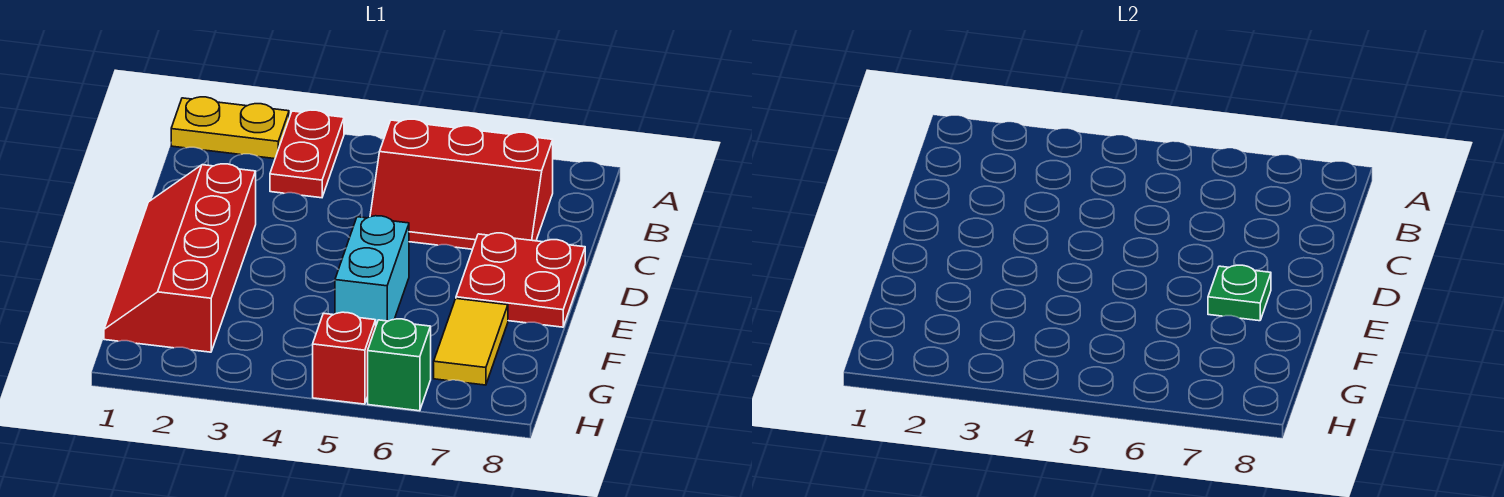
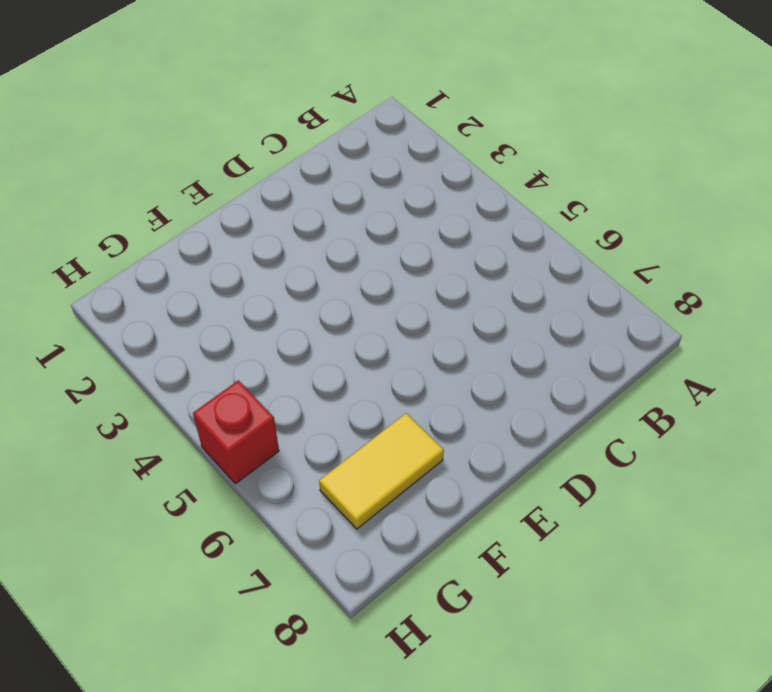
none -> yellow 1x2 plate [171,97,289,159]
none -> red 1x2 plate [270,110,344,198]

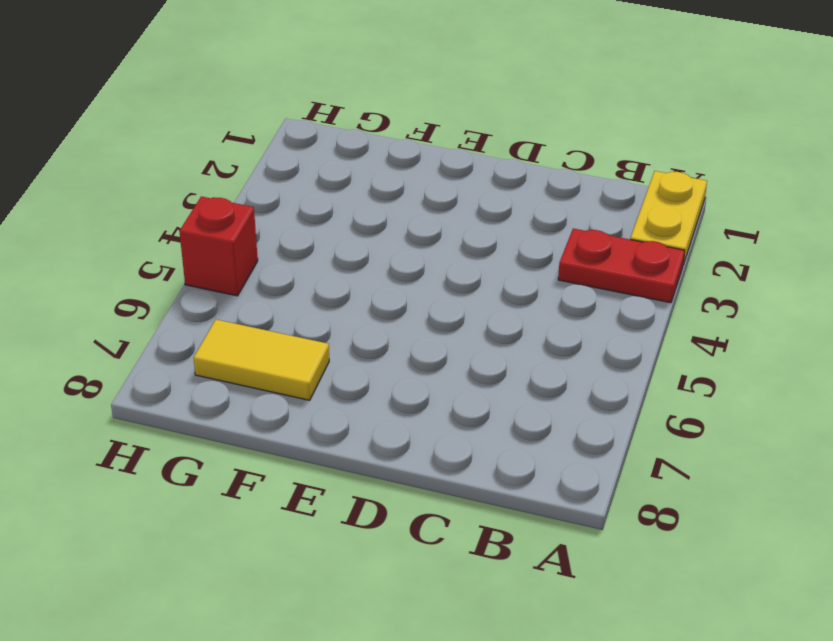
none -> red 2x3 slope [370,119,553,249]
none -> red 2x4 slope [104,164,256,352]

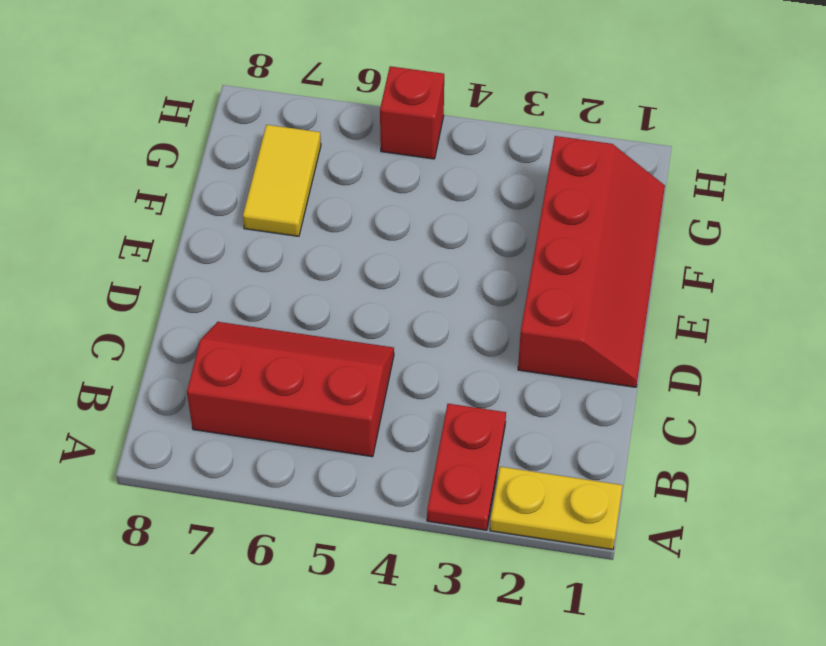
none -> red 2x2 plate [456,233,585,327]
none -> cyan 1x2 brick [335,216,409,325]

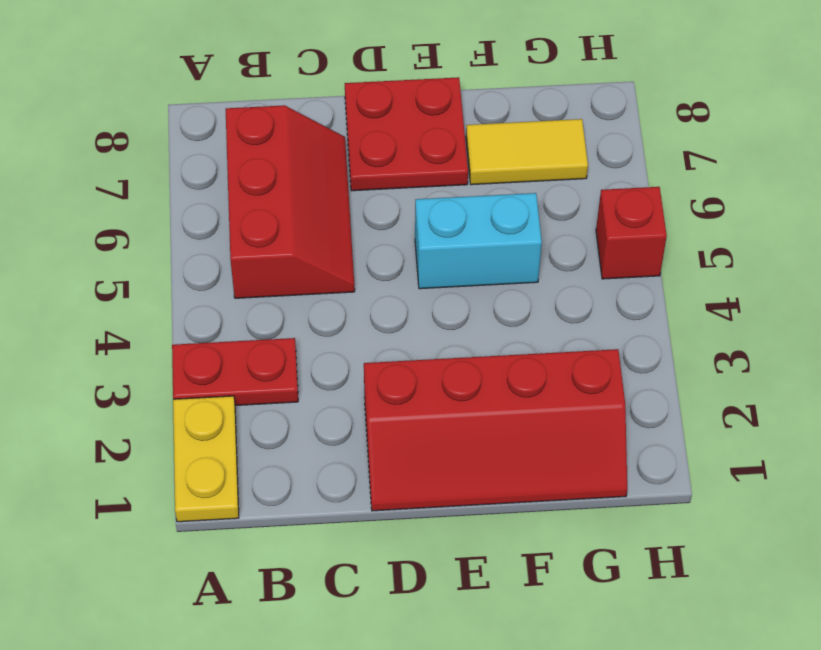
none -> green 1x1 brick [368,319,431,411]
none -> green 1x1 plate [1208,265,1271,321]

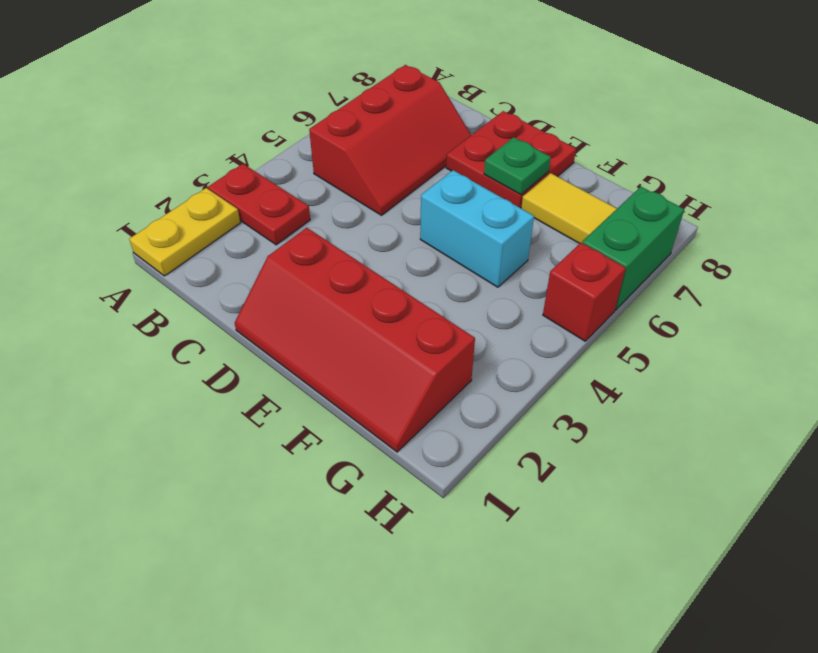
green 1x2 brick [582,187,684,310] -> green 1x1 brick [368,319,431,411]

